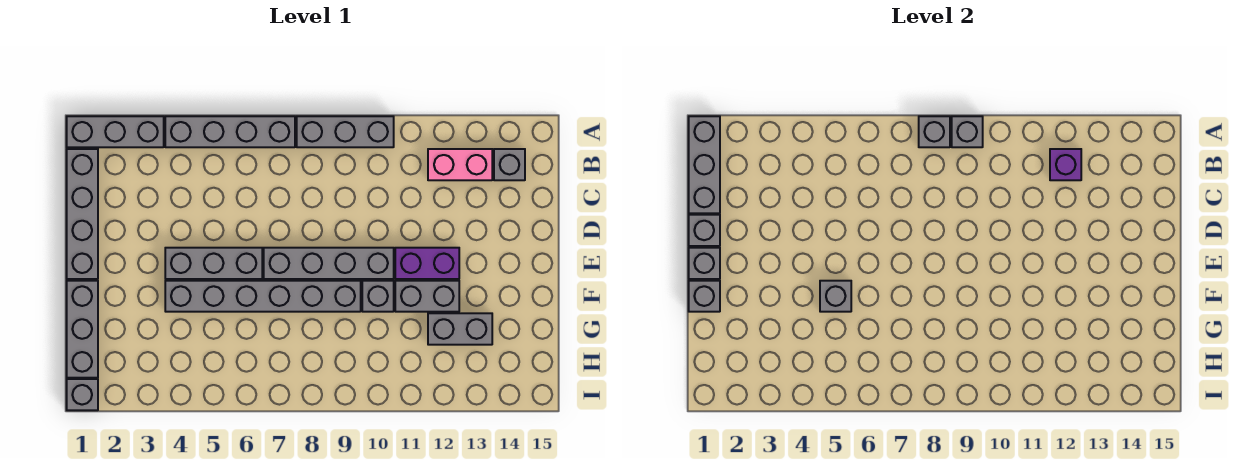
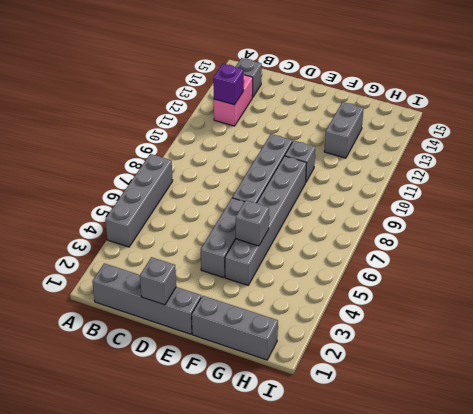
none -> grey 1x3 brick [67,116,164,147]
none -> grey 1x3 brick [297,116,394,147]
none -> purple 1x2 brick [395,248,459,279]

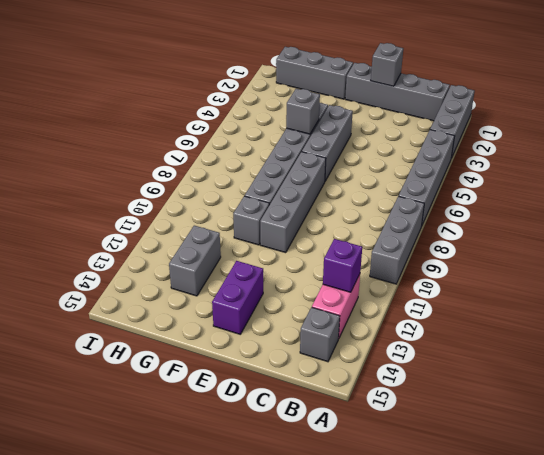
purple 1x2 brick [212,261,263,334] -> purple 1x2 brick moved to [395,248,459,279]
none -> grey 1x2 brick [395,281,459,312]
none -> grey 1x1 brick [67,379,98,410]
none -> grey 1x3 brick [689,116,720,213]

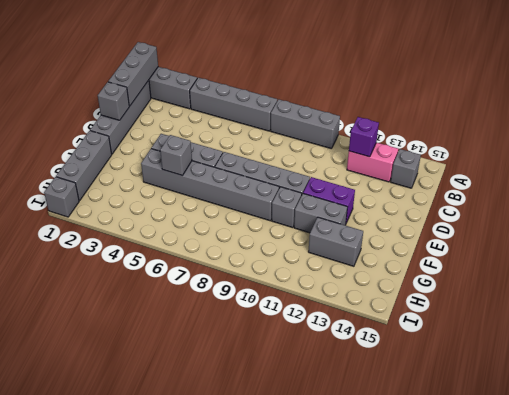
none -> grey 1x1 brick [919,116,950,147]
none -> grey 1x1 brick [952,116,983,147]
none -> grey 1x1 brick [689,248,720,279]

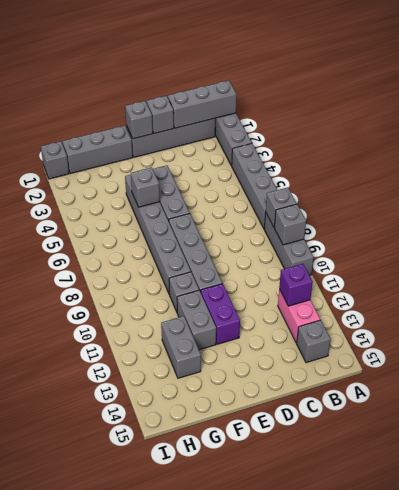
none -> grey 1x1 brick [689,281,720,312]

